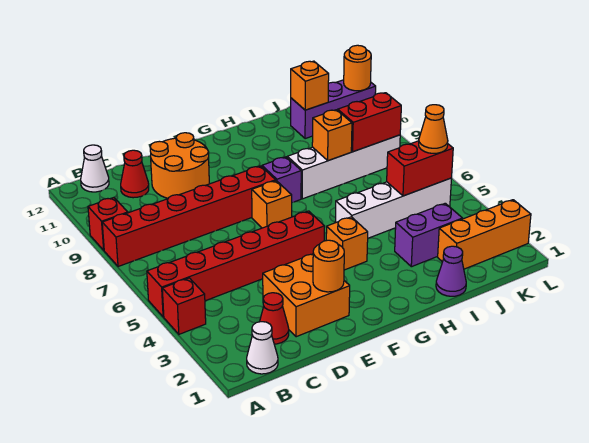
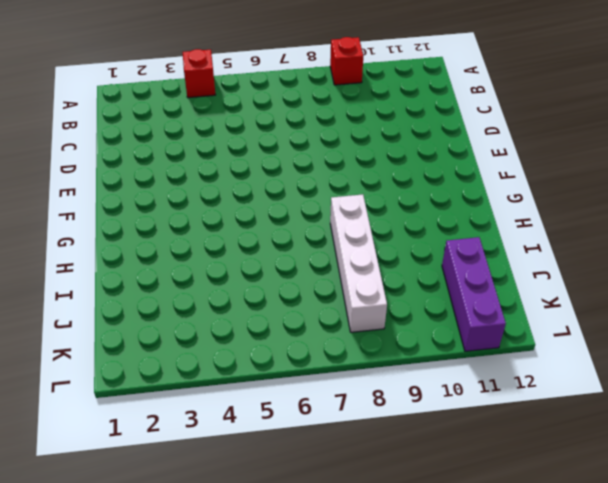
none -> red 1x6 brick [147,211,325,317]
none -> red 1x6 brick [102,166,276,267]
none -> white 1x1 cone [247,322,278,374]

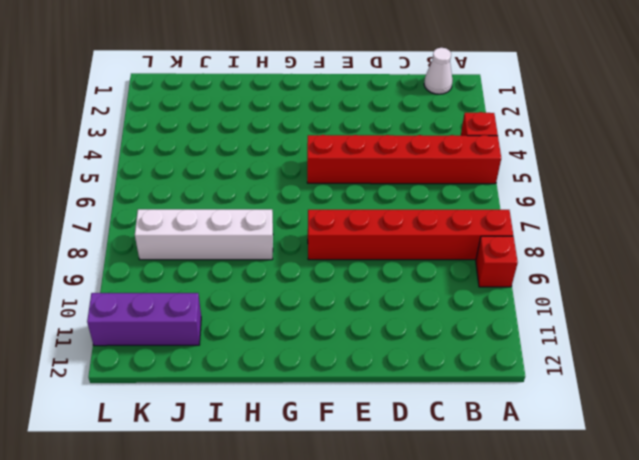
none -> white 1x1 cone [81,145,109,192]
none -> red 1x1 cone [260,293,289,344]
none -> red 1x1 cone [121,150,149,198]

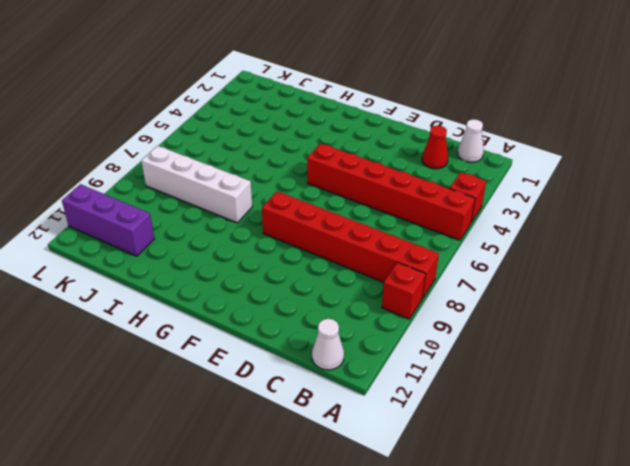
none -> red 1x1 cone [121,150,149,198]
none -> orange 2x2 brick [263,254,350,337]
none -> orange 2x2 round brick [150,133,209,198]

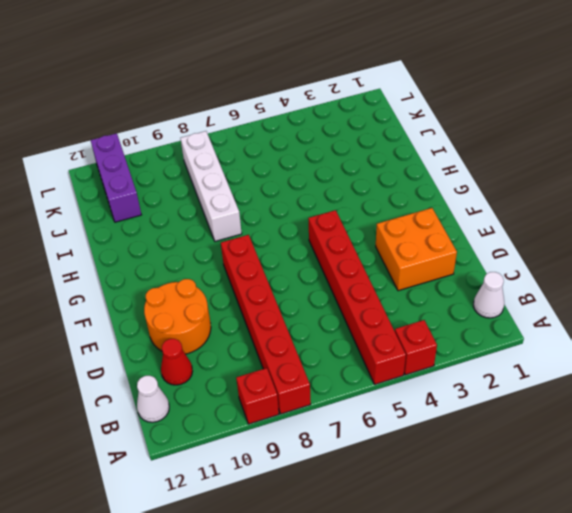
none -> red 1x1 cone [260,293,289,344]
none -> orange 1x1 brick [252,181,292,228]
none -> orange 1x1 brick [326,217,368,270]

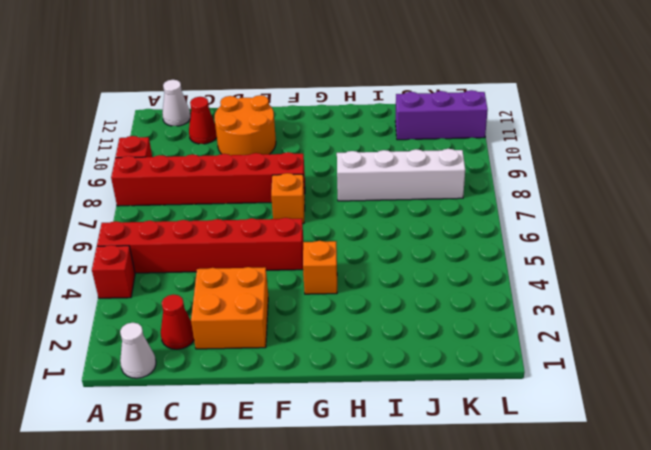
none -> purple 1x1 brick [262,157,301,202]
none -> white 1x4 brick [335,178,452,238]
none -> purple 1x1 cone [436,246,466,296]

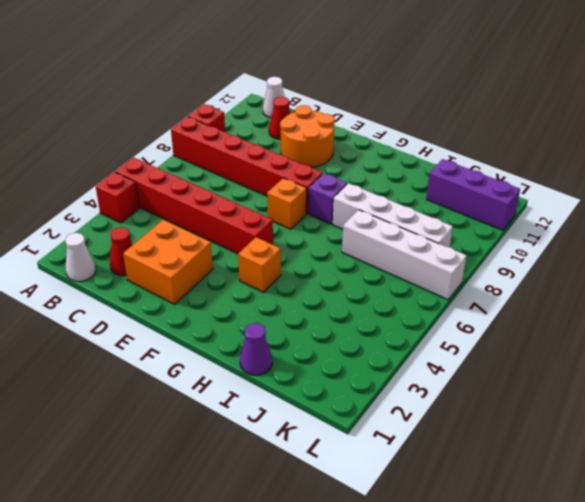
white 1x4 brick [342,210,466,300] -> white 1x4 brick moved to [335,178,452,238]
none -> purple 1x2 brick [395,203,462,267]
none -> orange 1x3 brick [438,200,531,269]
none -> orange 1x1 round brick [313,240,344,292]

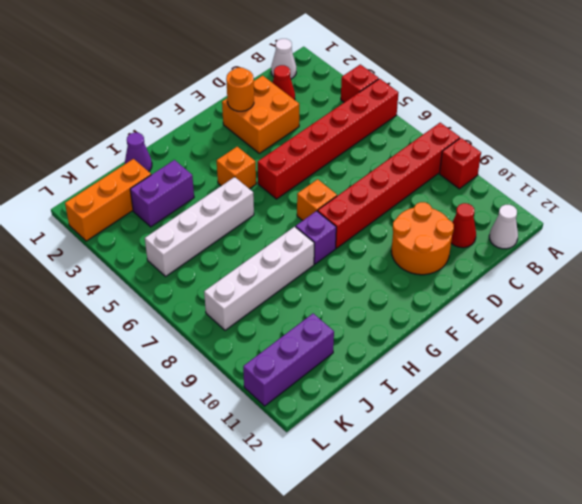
none -> orange 1x1 brick [312,110,352,161]
none -> red 1x2 brick [387,141,453,196]
none -> red 1x2 brick [338,93,401,152]

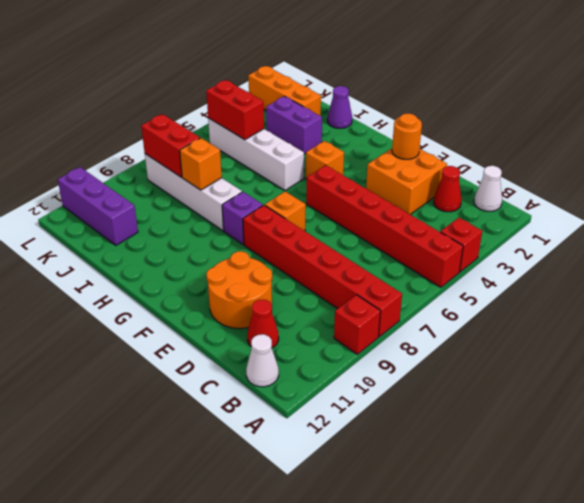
none -> orange 1x1 brick [291,61,329,110]
none -> orange 1x1 round brick [344,45,371,91]
none -> orange 1x1 cone [419,105,448,153]

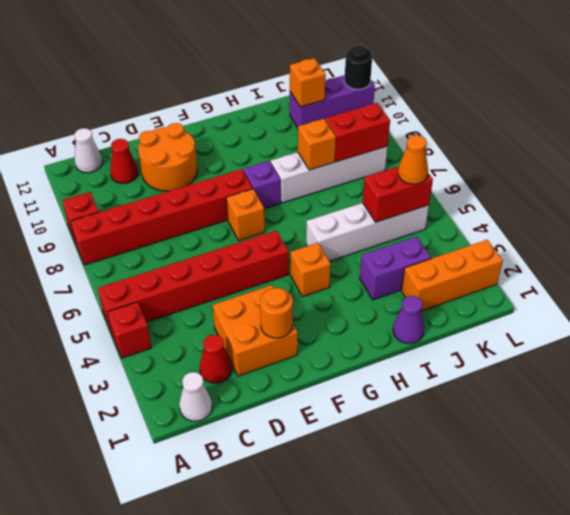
black 1x1 round brick [344,45,372,89] -> orange 1x1 round brick [344,45,371,91]

